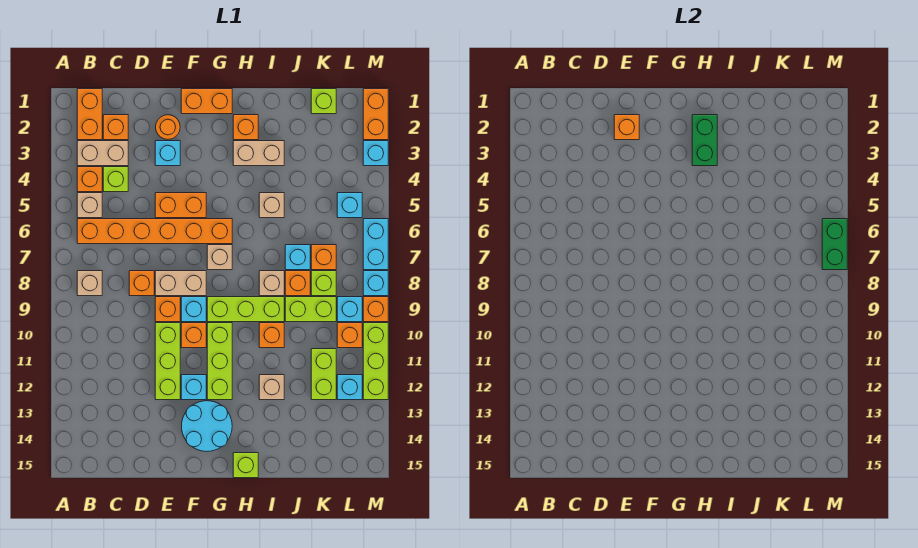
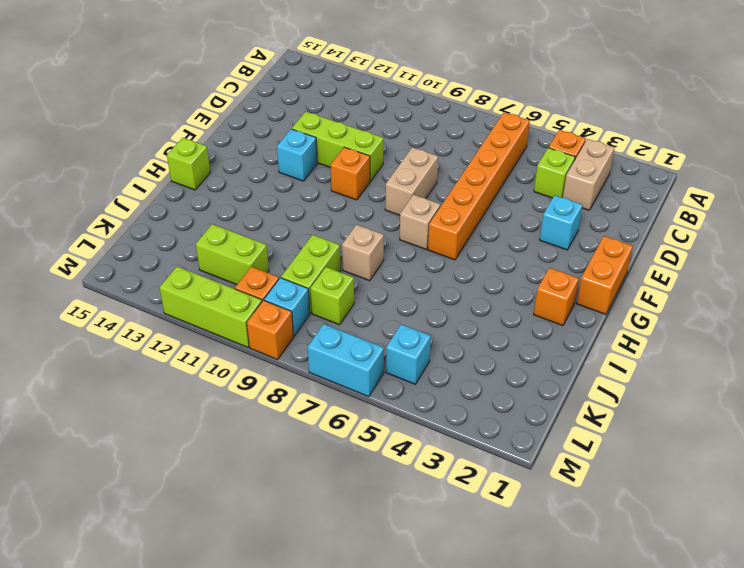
none -> orange 1x2 brick [77,89,102,140]
none -> tan 1x1 brick [77,193,102,218]
none -> tan 1x1 brick [77,271,102,296]
none -> orange 1x1 brick [103,115,128,140]

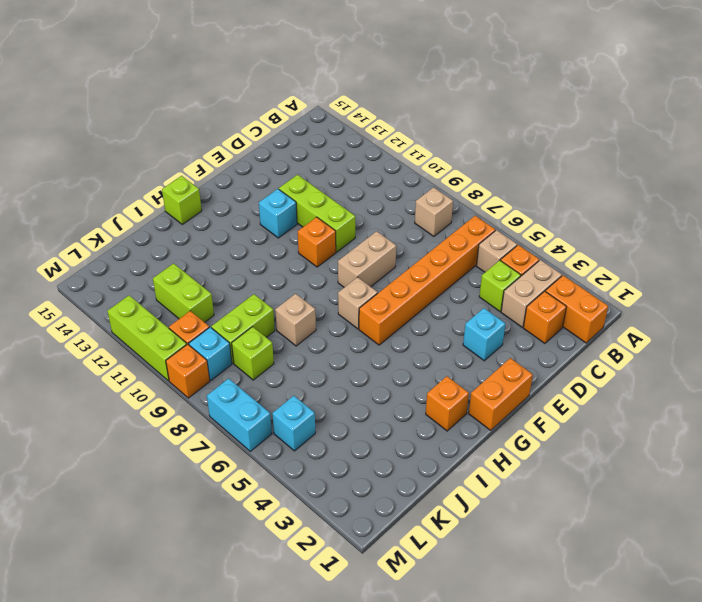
none -> orange 1x1 brick [129,271,154,296]
none -> orange 1x1 round brick [156,115,180,139]
none -> orange 1x2 brick [155,193,206,218]
none -> orange 1x1 brick [155,297,180,322]

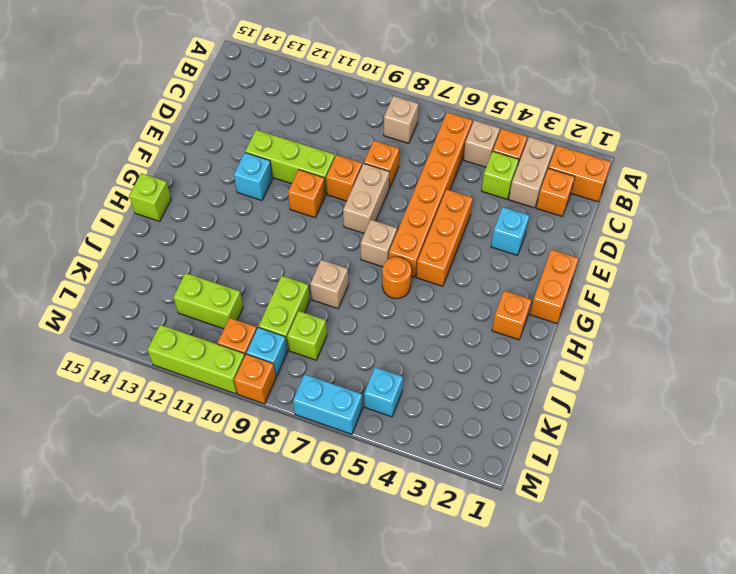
orange 1x3 brick [416,189,473,286] -> orange 1x2 brick [155,193,206,218]
orange 1x1 round brick [382,257,411,299] -> orange 1x1 round brick moved to [156,115,180,139]
none -> cyan 1x1 brick [181,297,206,322]
none -> cyan 2x2 round brick [182,401,232,451]
none -> lime 1x3 brick [207,297,284,322]
none -> lime 1x3 brick [207,323,232,400]

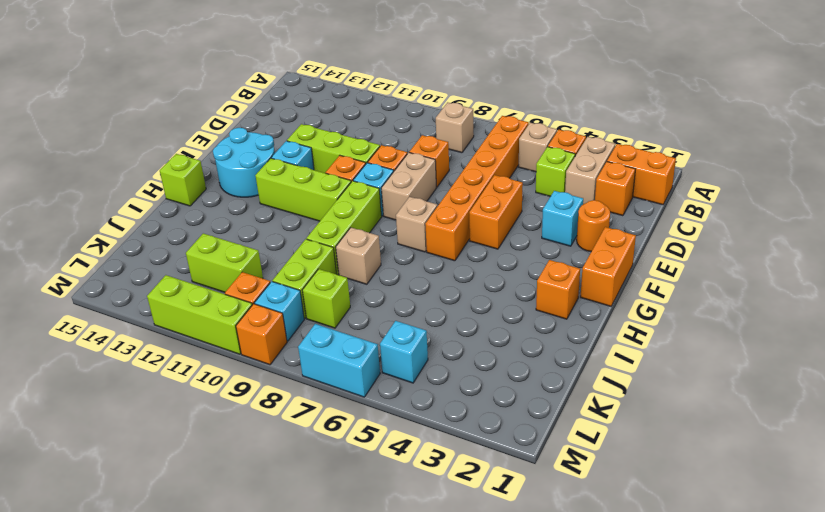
none -> tan 1x2 brick [233,141,284,166]
none -> tan 1x1 brick [259,193,284,218]
none -> orange 1x1 brick [259,323,284,348]
none -> tan 1x1 brick [259,375,284,400]

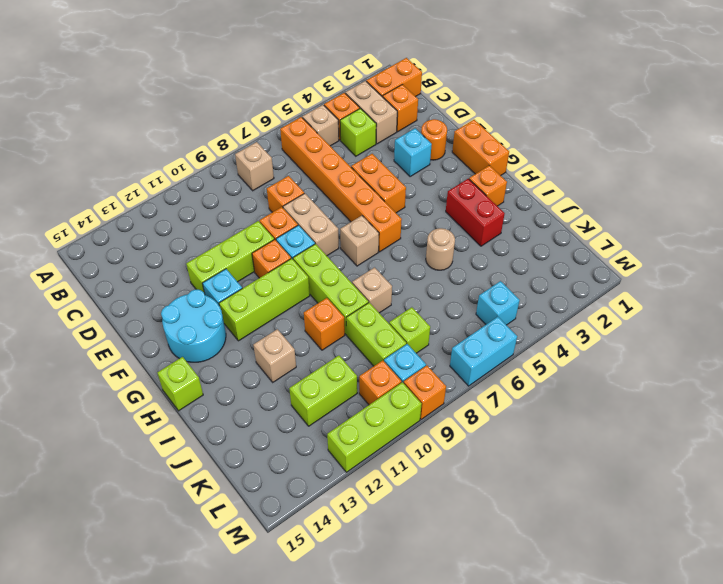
red 1x2 brick [446,179,505,246] -> tan 1x2 brick [233,141,284,166]
tan 1x1 round brick [426,228,455,270] -> tan 1x1 brick [259,193,284,218]
none -> cyan 1x1 brick [285,245,310,270]
none -> orange 1x1 brick [285,271,310,296]
none -> lime 1x1 brick [311,89,336,114]
none -> orange 1x1 brick [311,245,336,270]

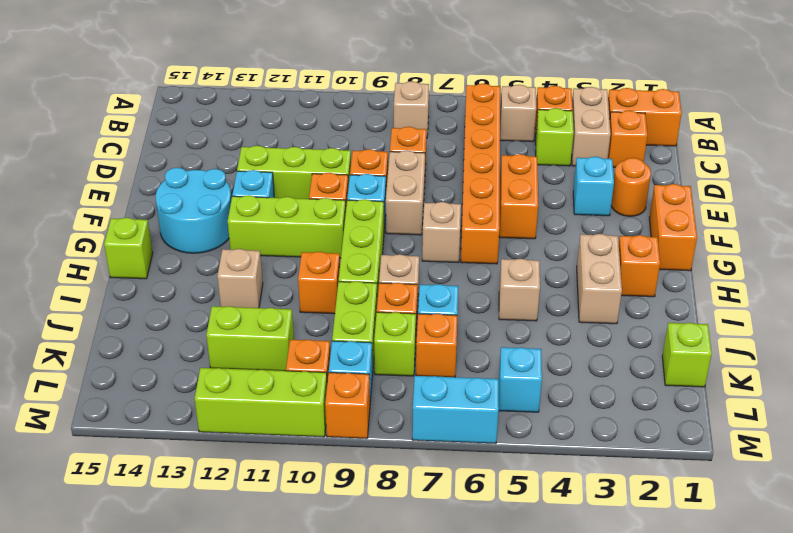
none -> cyan 1x1 brick [337,375,362,400]
none -> orange 1x2 brick [363,89,388,140]
none -> cyan 1x1 brick [363,141,388,166]
none -> cyan 1x1 brick [363,271,388,296]

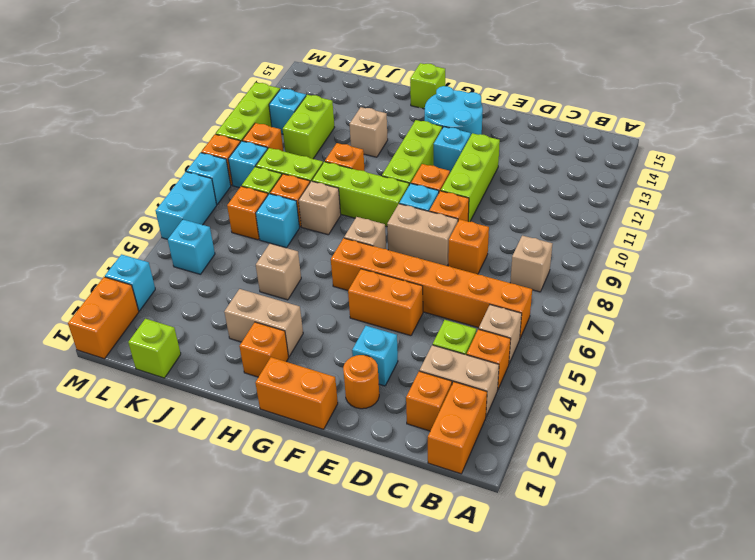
none -> orange 1x1 brick [614,115,639,140]
none -> green 1x2 brick [692,115,717,166]
none -> green 1x2 brick [822,219,847,270]

